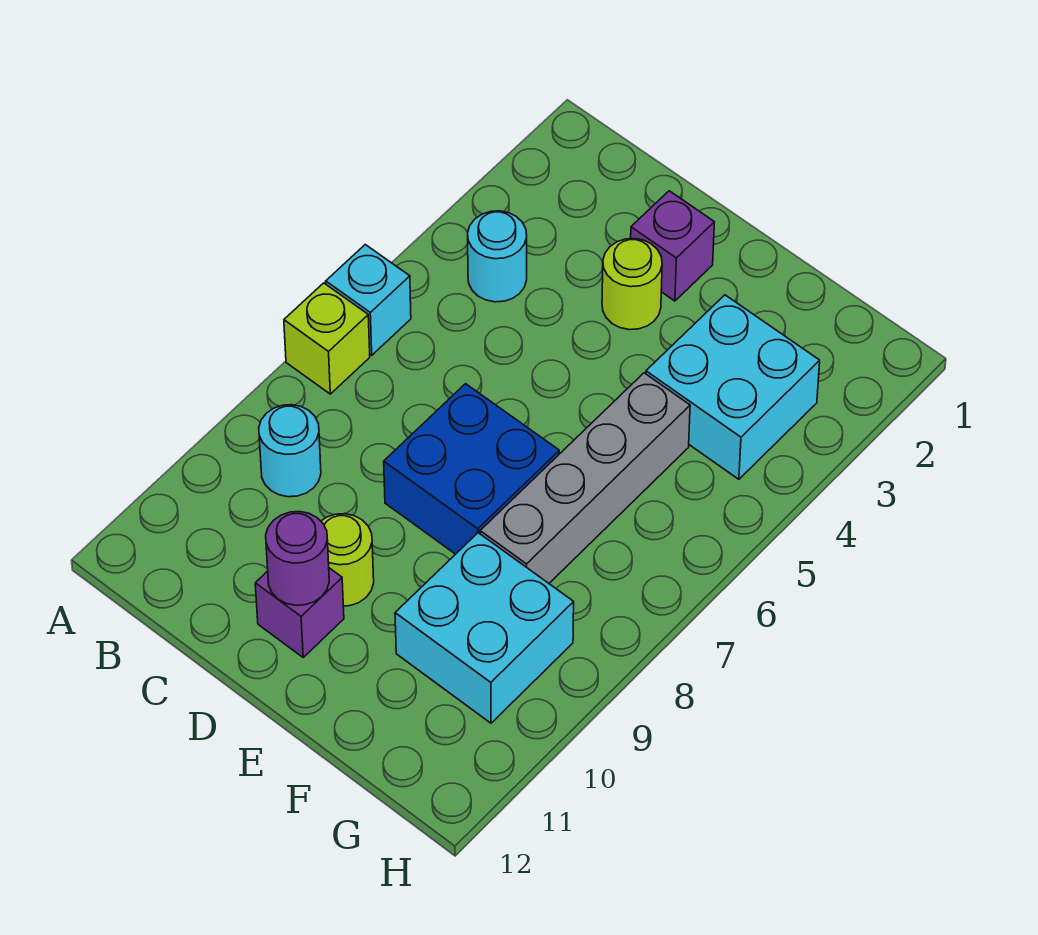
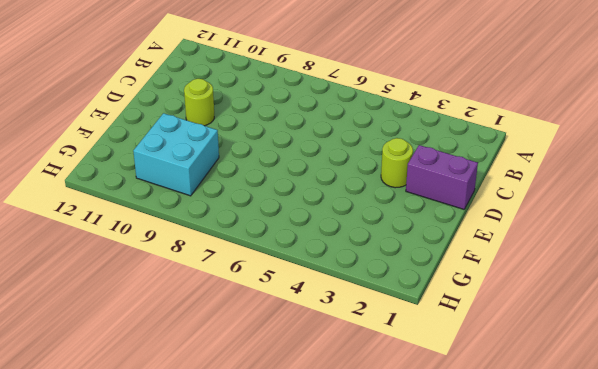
purple 1x2 brick [406,145,478,209] -> purple 1x1 brick [631,191,714,301]
none -> cyan 1x1 brick [326,245,411,355]
none -> lime 1x1 brick [284,283,370,394]
none -> cyan 1x1 round brick [468,211,527,302]

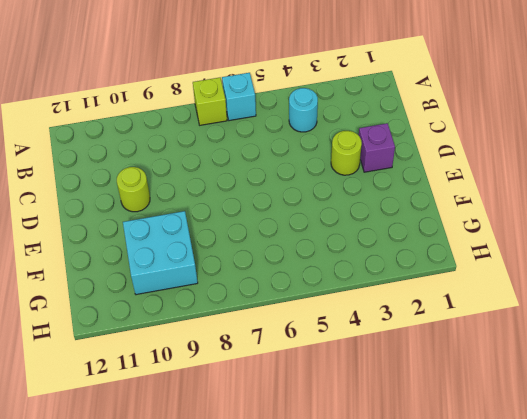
none -> cyan 1x1 round brick [259,405,321,497]
none -> blue 2x2 brick [384,384,559,554]
none -> purple 1x1 brick [255,568,344,657]

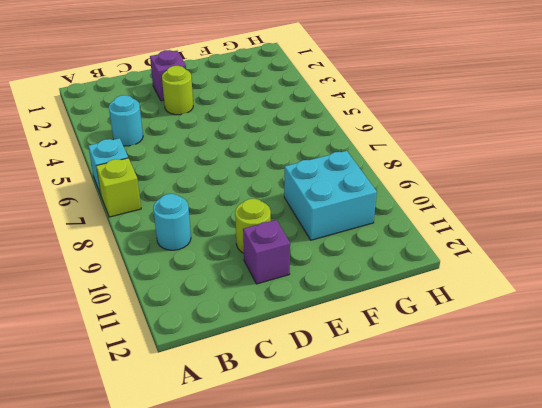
none -> blue 2x2 brick [384,384,559,554]
none -> cyan 2x2 brick [646,295,820,479]
none -> grey 1x4 brick [480,373,690,583]

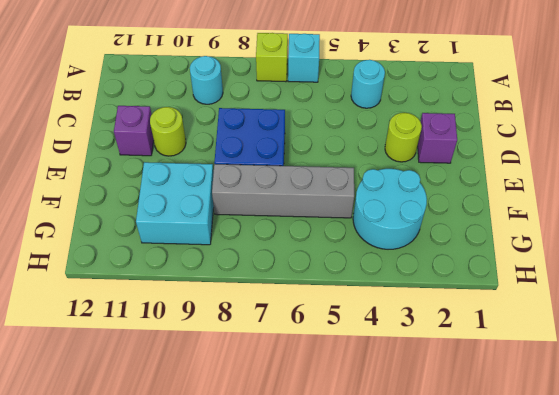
cyan 2x2 round brick [353,169,427,249] -> cyan 2x2 brick [646,295,820,479]
none -> purple 1x1 round brick [266,512,329,605]

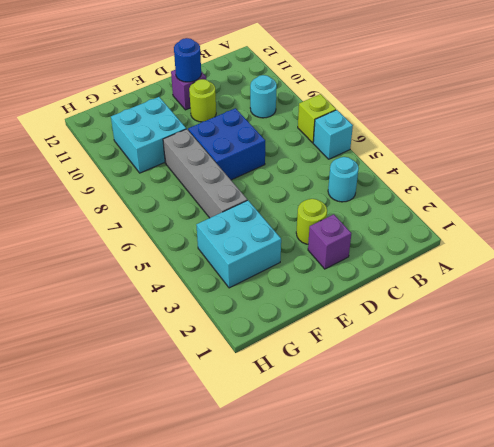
blue 1x1 round brick [174,38,201,82] -> purple 1x1 round brick [266,512,329,605]

